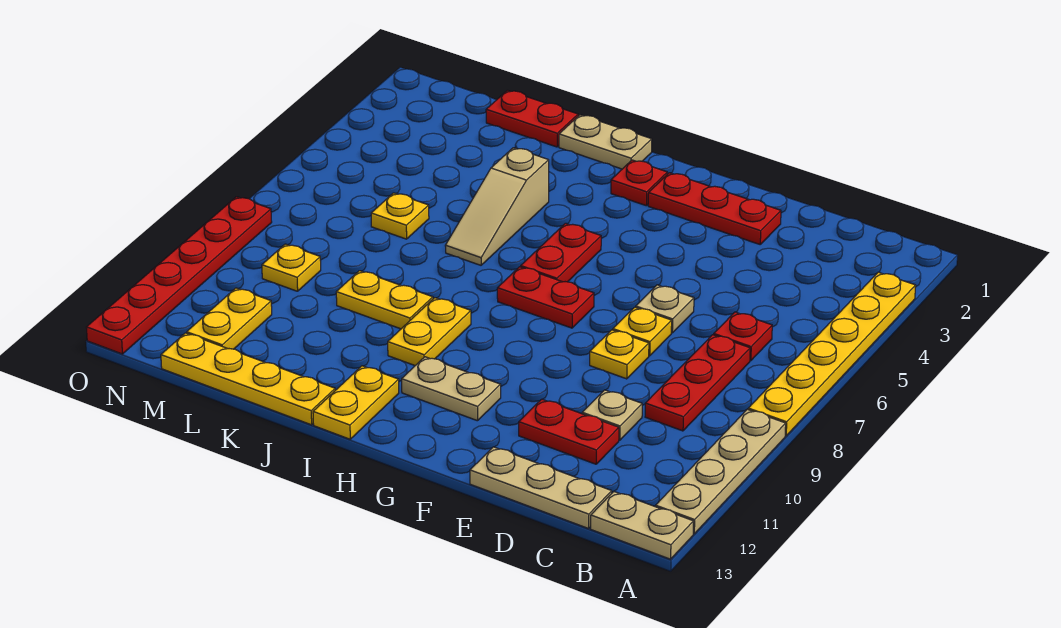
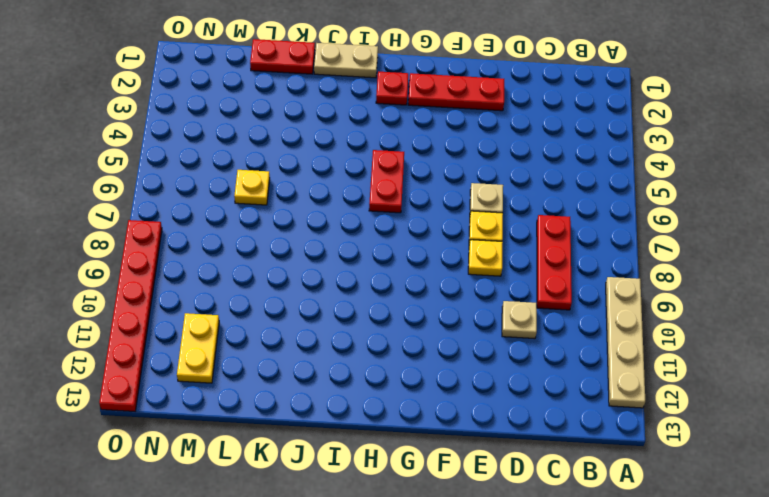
none -> yellow 1x6 plate [748,272,916,436]
none -> tan 1x2 plate [591,492,694,559]
none -> red 1x1 plate [714,312,772,361]

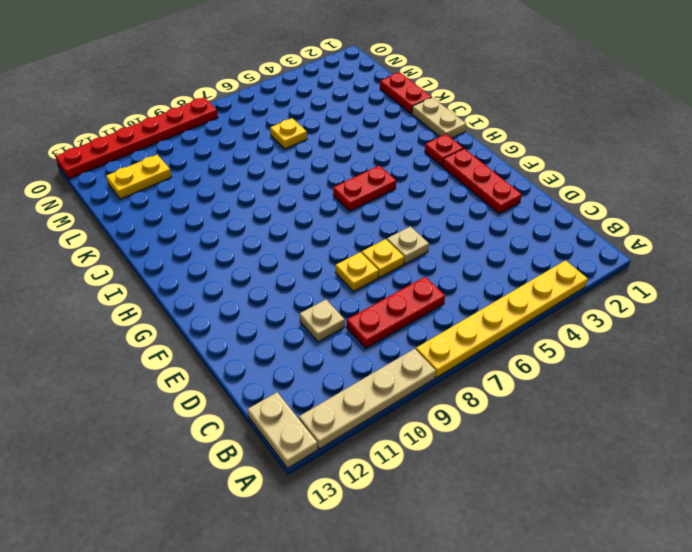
none -> red 1x1 plate [714,312,772,361]
none -> tan 1x3 plate [470,447,612,529]
none -> red 1x2 plate [519,399,619,464]

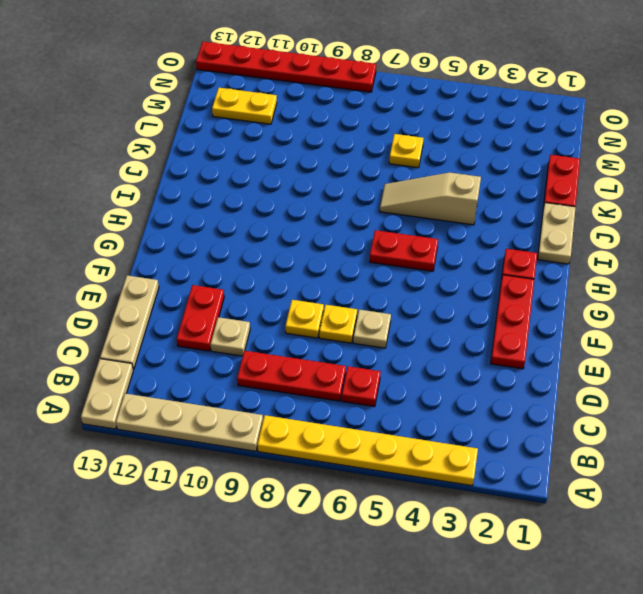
none -> red 1x2 plate [497,267,594,328]
none -> tan 1x2 plate [402,357,501,421]
none -> yellow 1x2 plate [388,298,471,365]

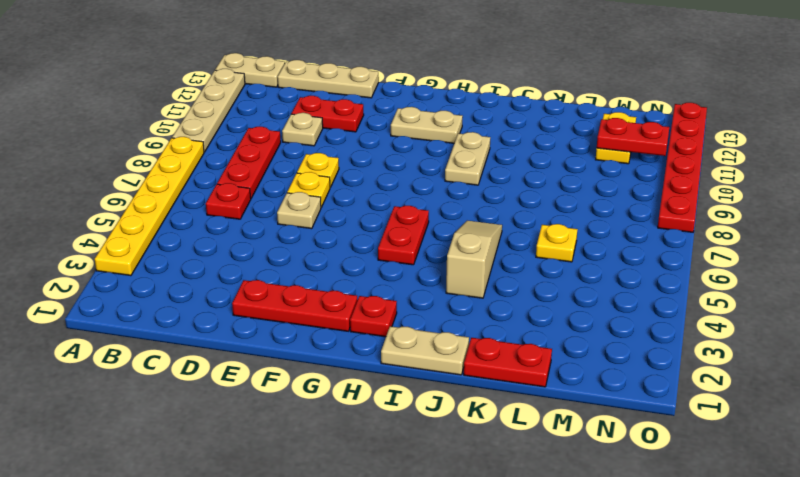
tan 1x2 plate [445,132,490,185] -> yellow 1x2 plate [388,298,471,365]
red 1x2 plate [597,118,669,156] -> red 1x2 plate moved to [497,267,594,328]
none -> yellow 1x2 plate [313,366,399,439]
none -> yellow 1x2 plate [336,271,433,329]
none -> yellow 1x4 plate [161,333,335,425]

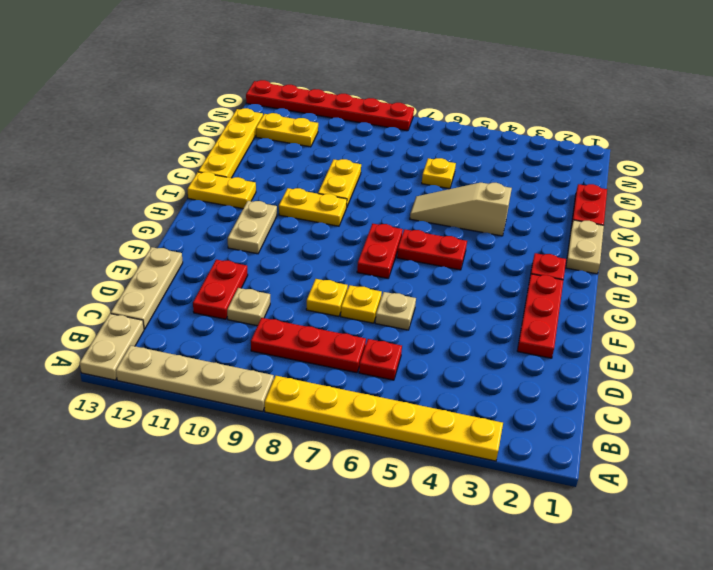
none -> yellow 1x1 plate [262,244,321,291]

